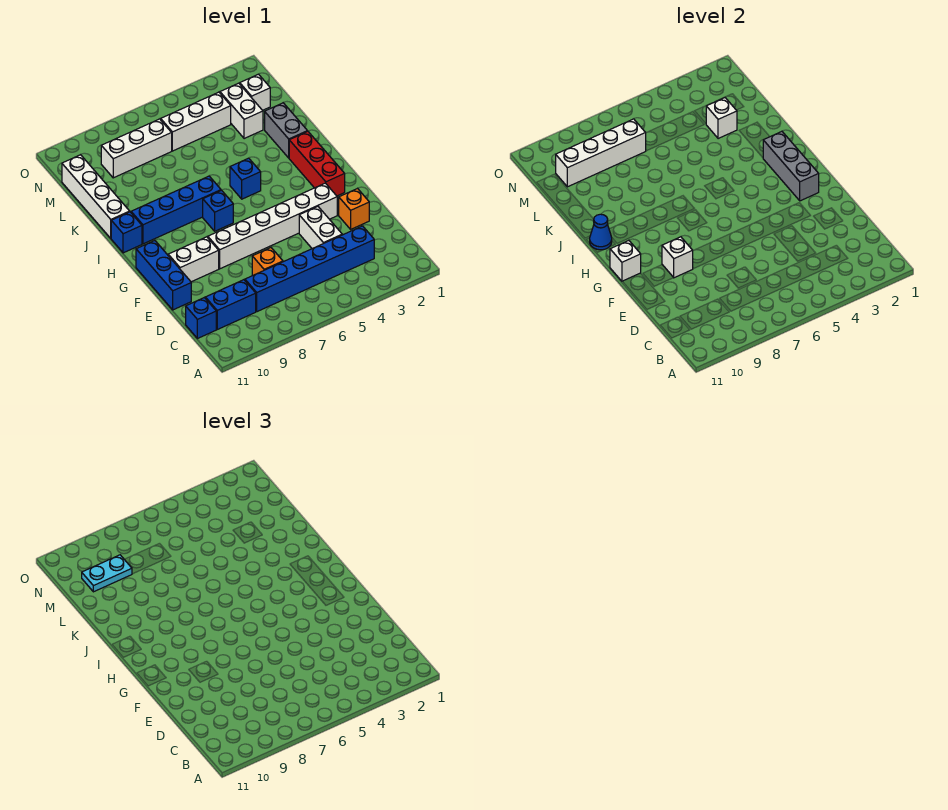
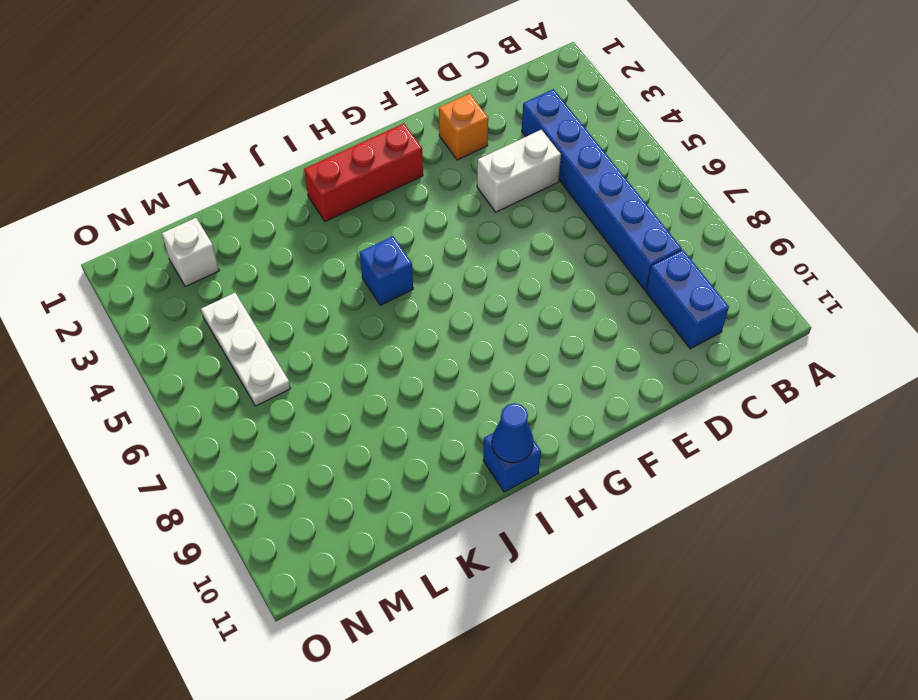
white 1x3 plate [201,293,291,406] -> white 1x3 brick [161,92,231,151]
none -> blue 1x1 brick [186,298,216,339]
none -> orange 1x1 brick [252,248,283,275]
none -> blue 1x3 brick [136,240,191,310]

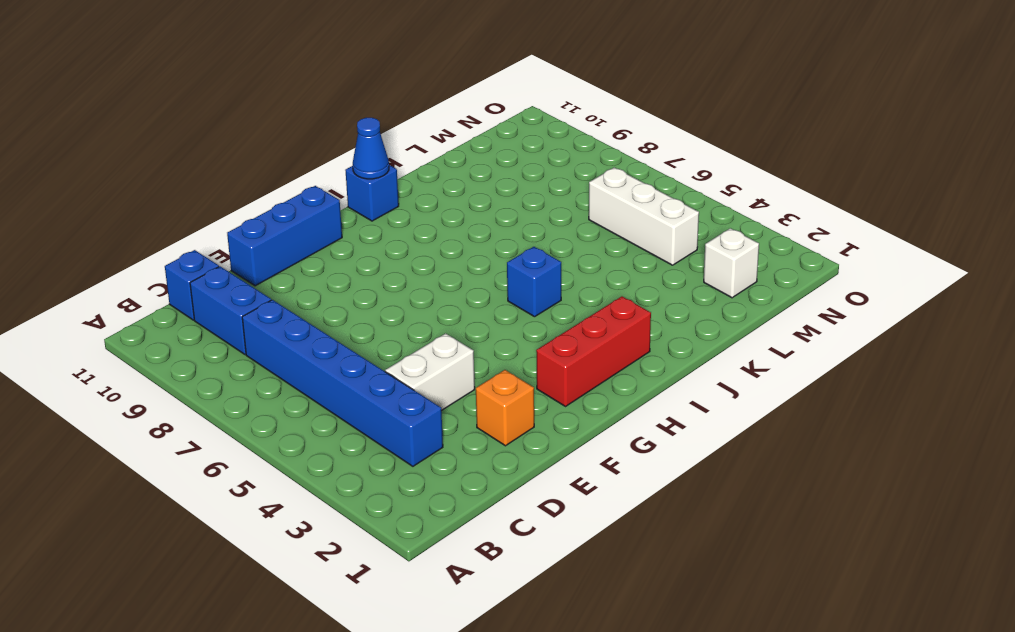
none -> orange 1x1 brick [252,248,283,275]
none -> white 1x6 brick [208,183,337,269]
none -> white 1x2 brick [168,237,219,282]

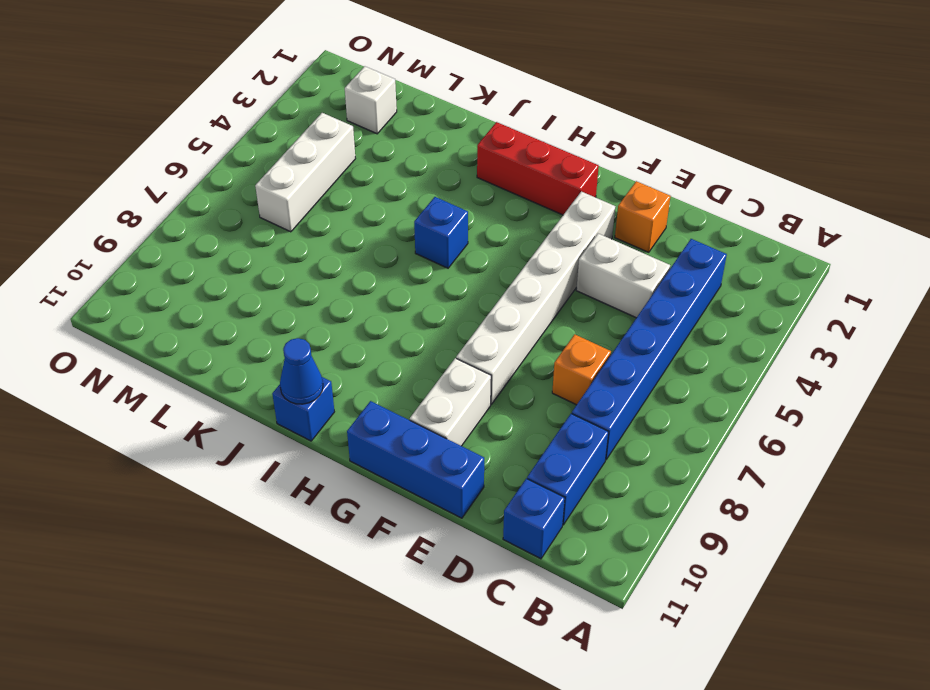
none -> blue 1x1 brick [203,190,233,231]
none -> blue 1x4 brick [131,176,221,244]
none -> grey 1x2 brick [265,103,307,158]

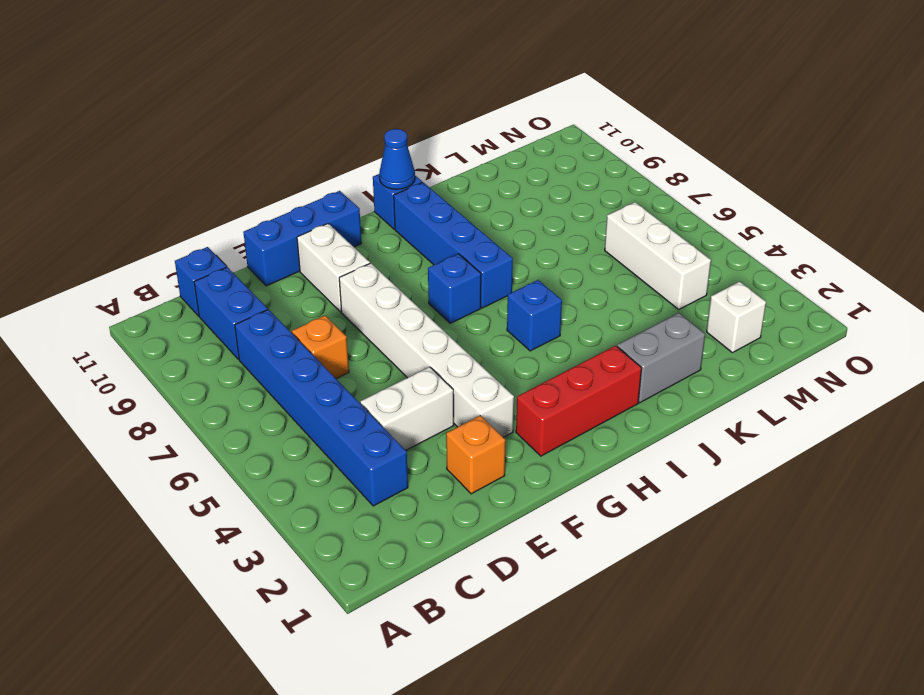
none -> white 1x4 brick [62,155,130,238]
none -> white 1x2 brick [220,83,263,139]
none -> white 1x3 brick [101,119,172,178]

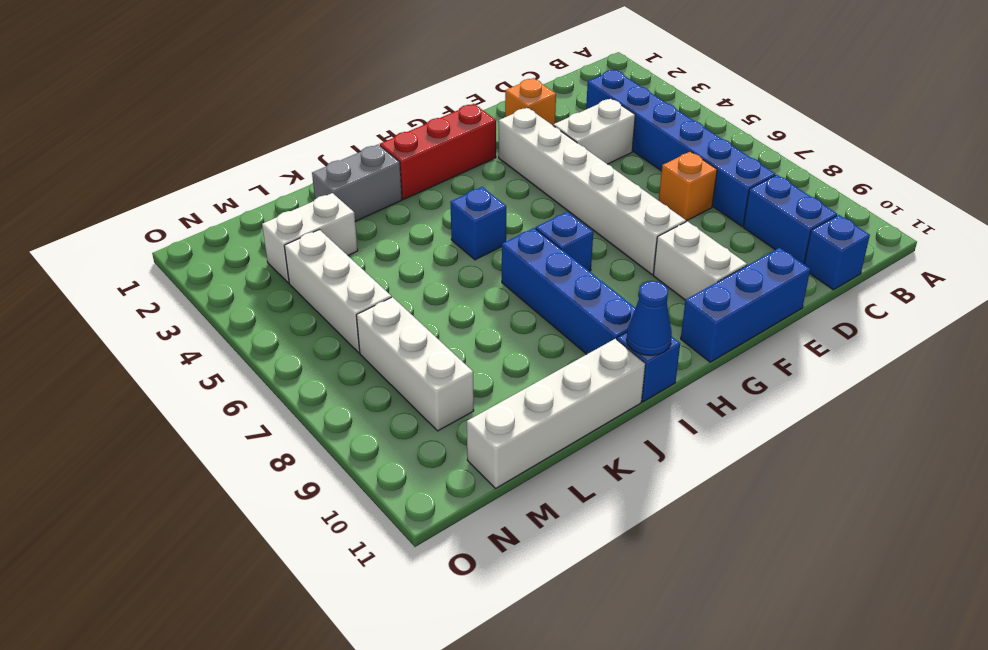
none -> white 1x1 brick [240,74,270,110]
none -> white 1x1 brick [662,237,693,278]
none -> grey 1x3 brick [763,131,819,201]

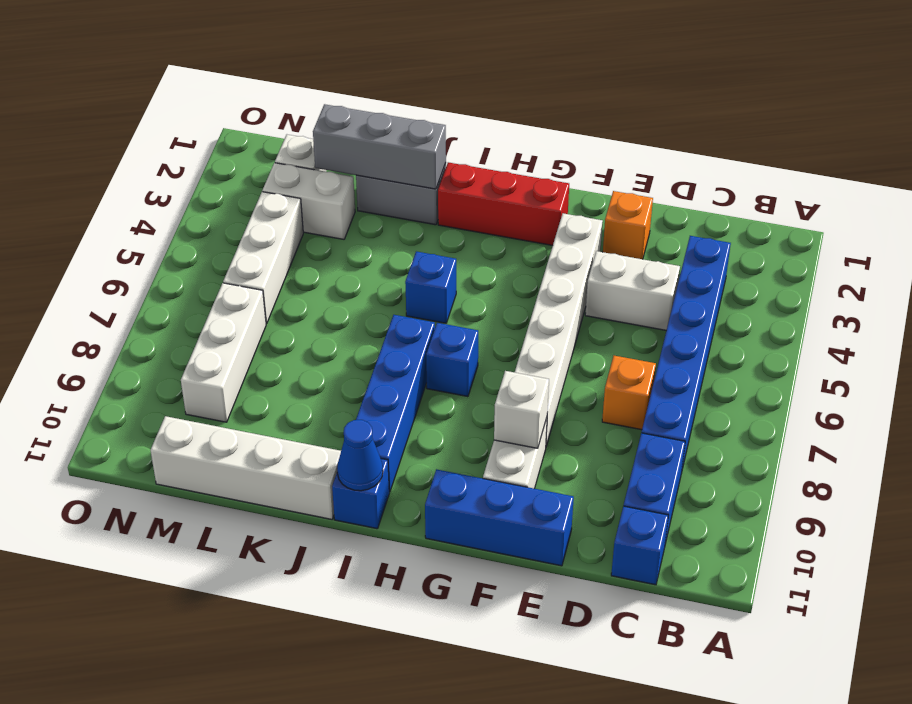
grey 1x3 brick [313,104,446,189] -> grey 1x3 brick moved to [763,131,819,201]
none -> white 1x1 brick [610,240,641,281]
none -> white 1x1 brick [706,98,737,139]
none -> white 1x4 brick [556,119,646,187]

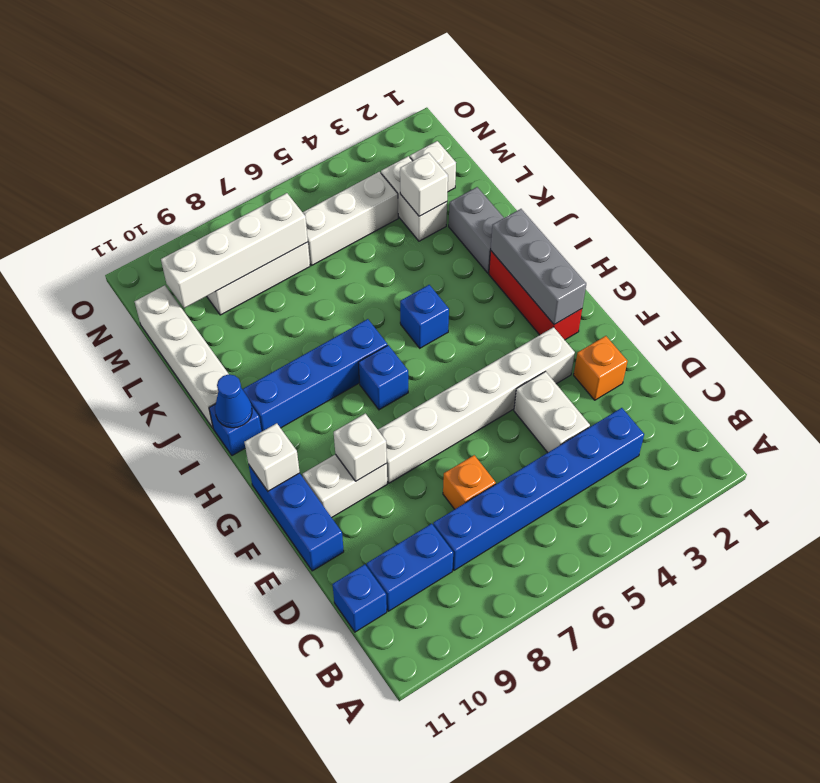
none -> cyan 1x2 plate [82,555,132,592]

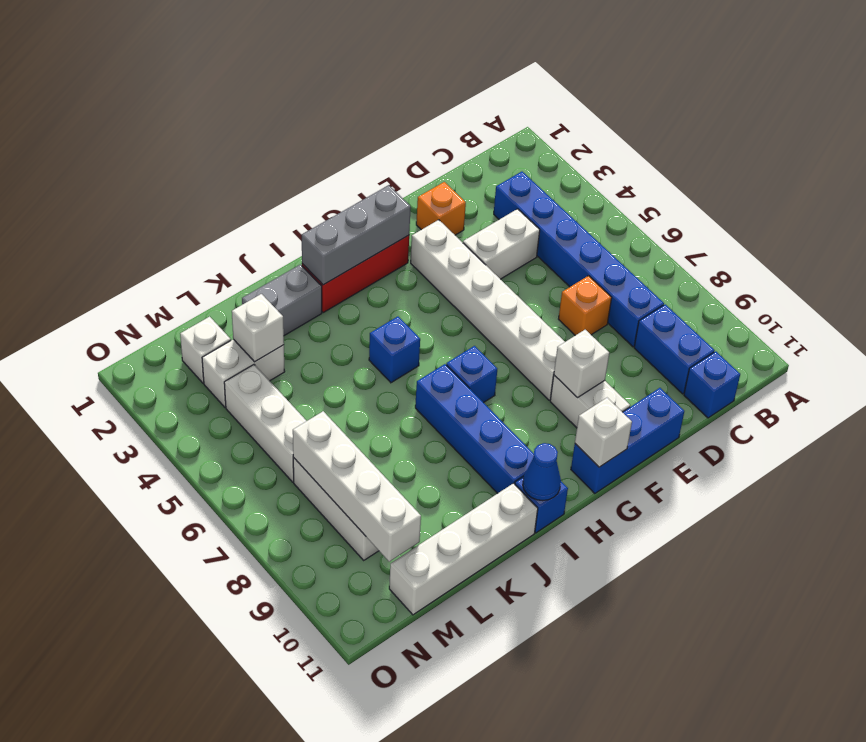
none -> cyan 1x2 plate [82,555,132,592]

